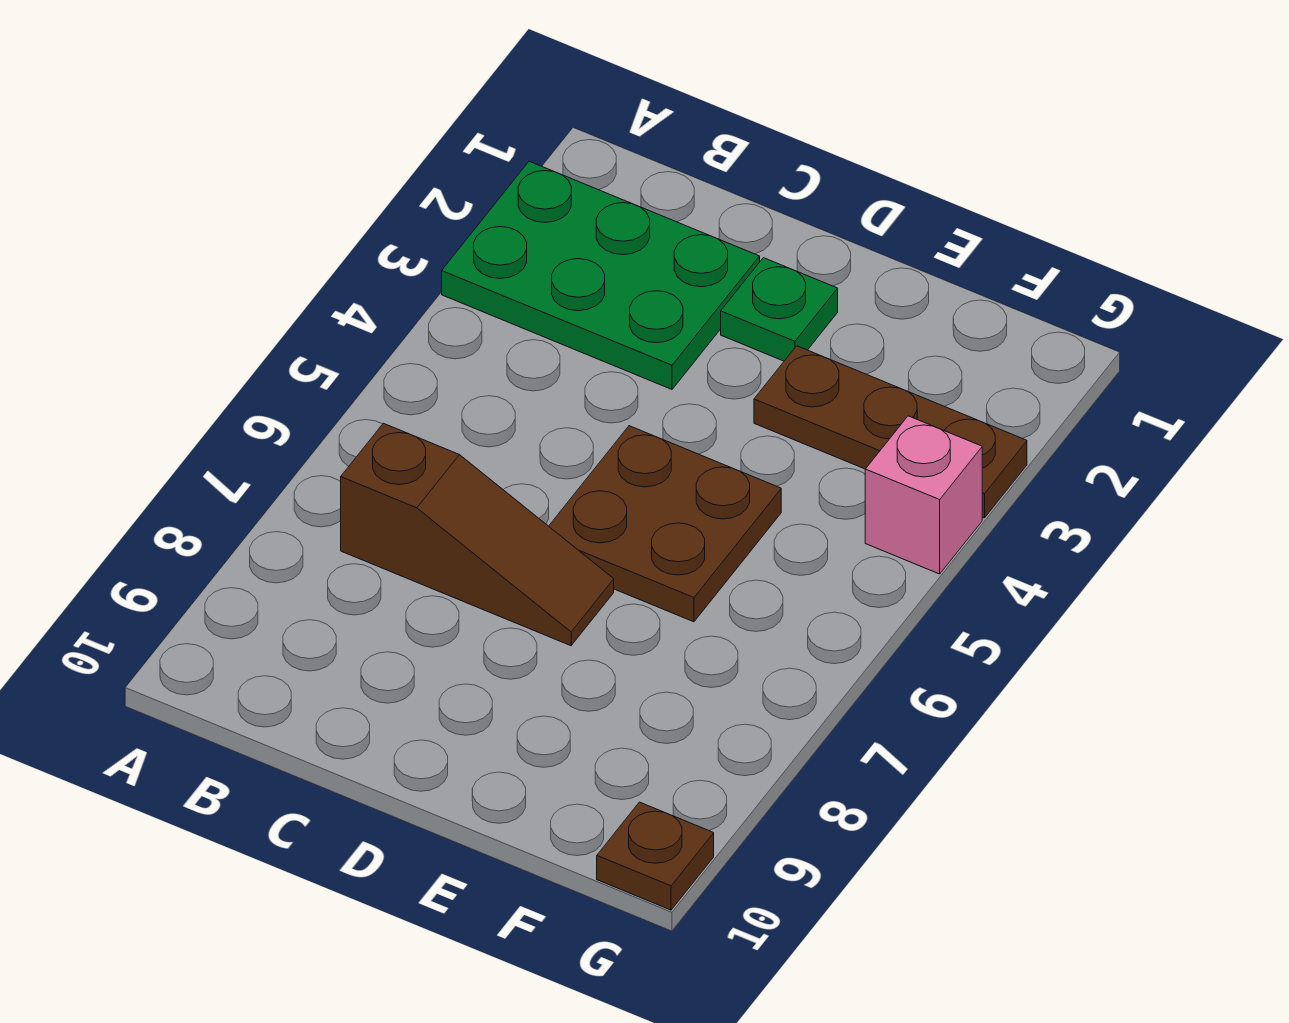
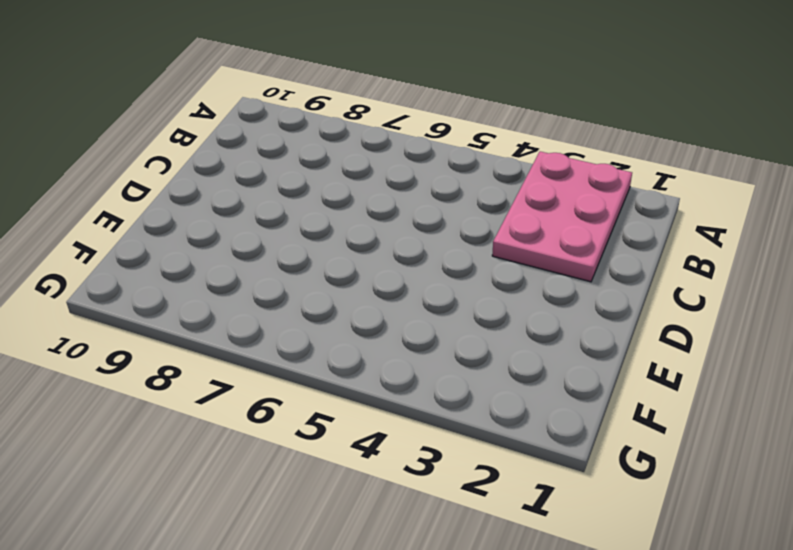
pink 2x3 plate [492,152,632,282] -> green 2x3 plate [442,161,760,389]
none -> brown 1x3 slope [341,423,614,646]
none -> green 1x1 plate [721,258,838,361]

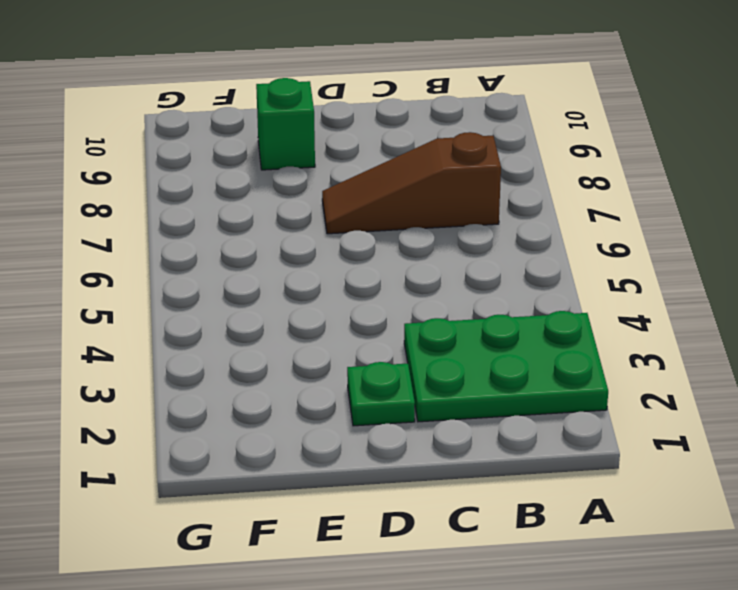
green 1x1 brick [256,78,315,170] -> none
none -> brown 2x2 plate [549,426,781,622]
none -> brown 1x3 plate [754,346,1027,518]

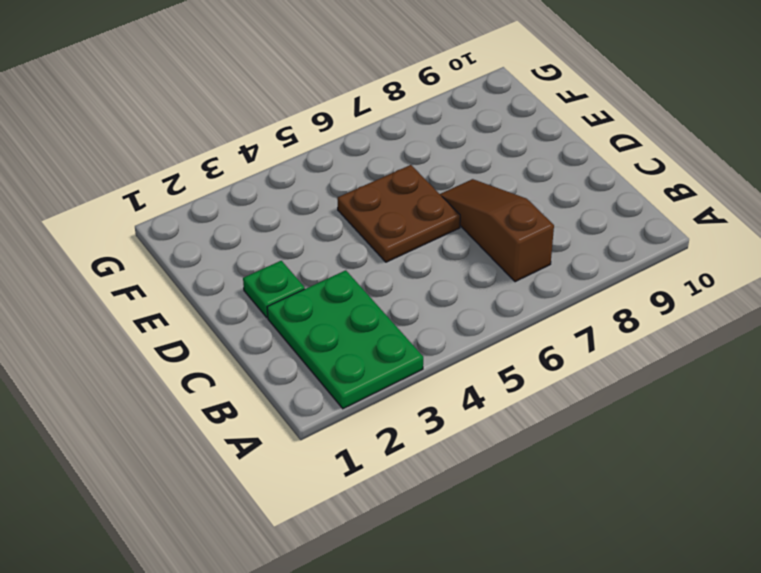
none -> brown 1x3 plate [754,346,1027,518]
none -> pink 1x1 brick [865,416,982,574]

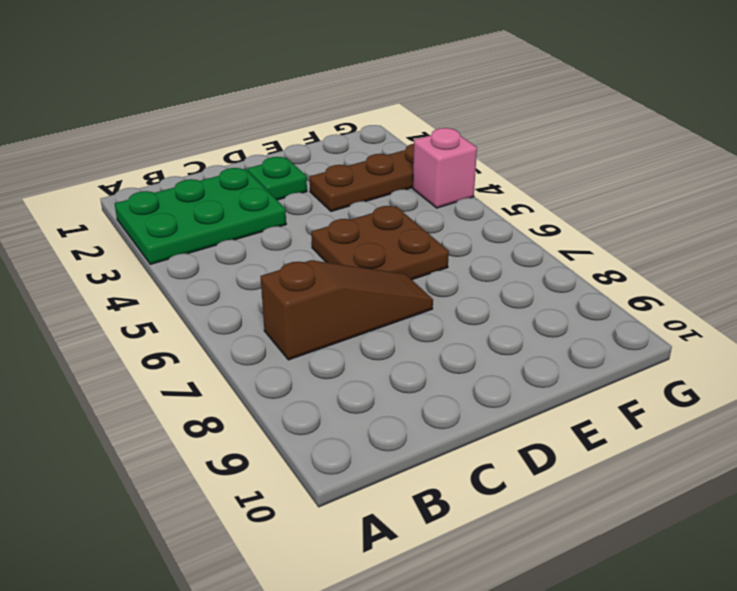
none -> brown 1x1 plate [597,802,714,910]

